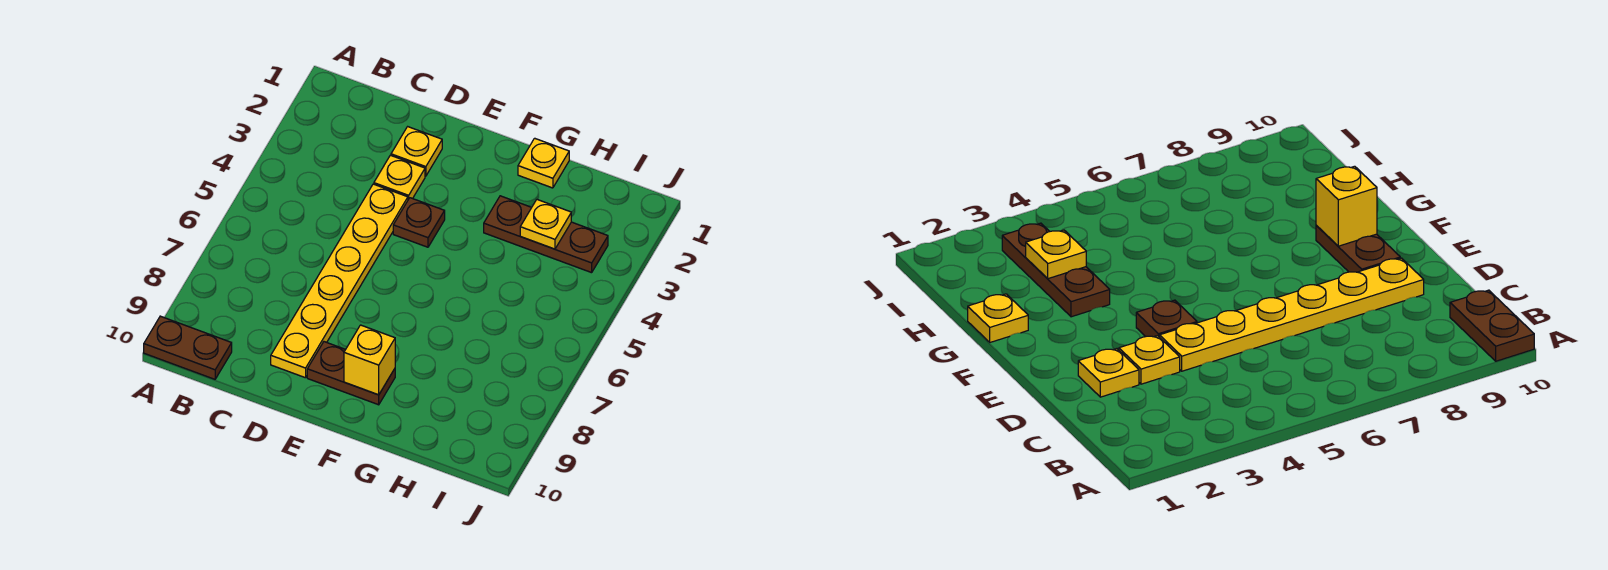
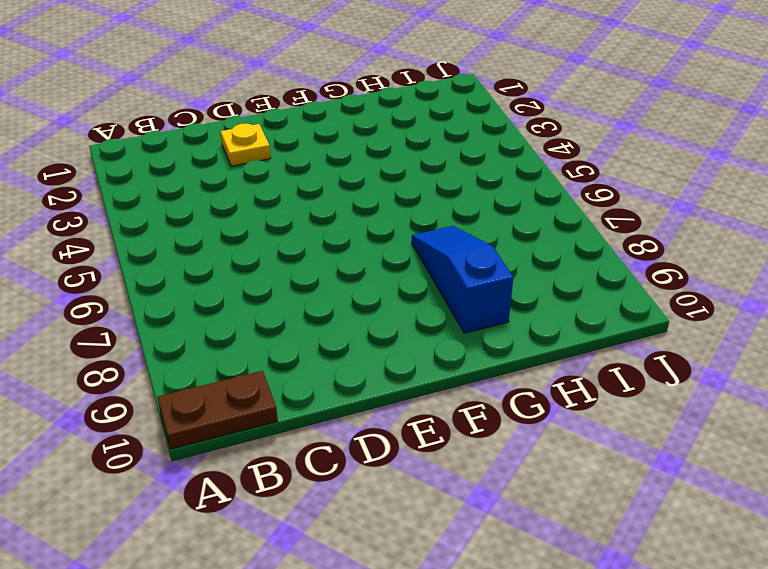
blue 1x3 slope [412,226,513,333] -> none
none -> yellow 1x1 plate [374,155,425,199]
none -> yellow 1x6 plate [271,184,408,378]

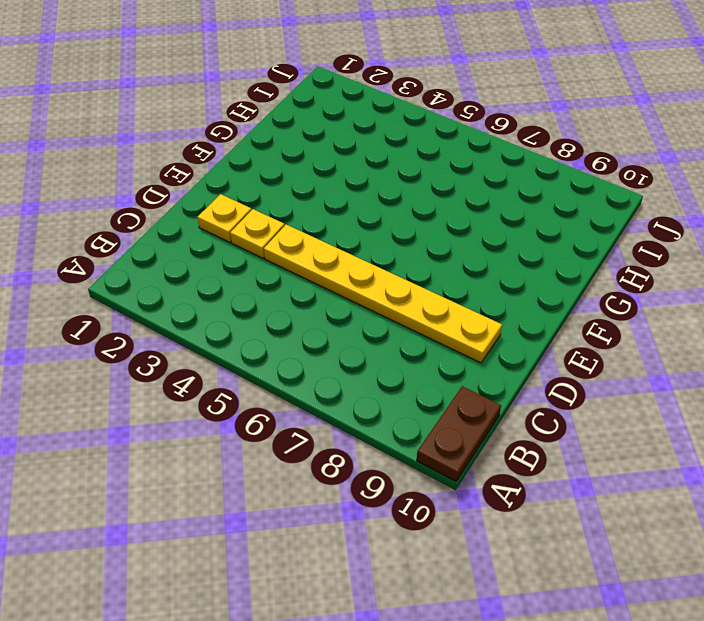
none -> brown 1x1 plate [393,198,445,247]
none -> brown 1x2 plate [307,342,395,405]

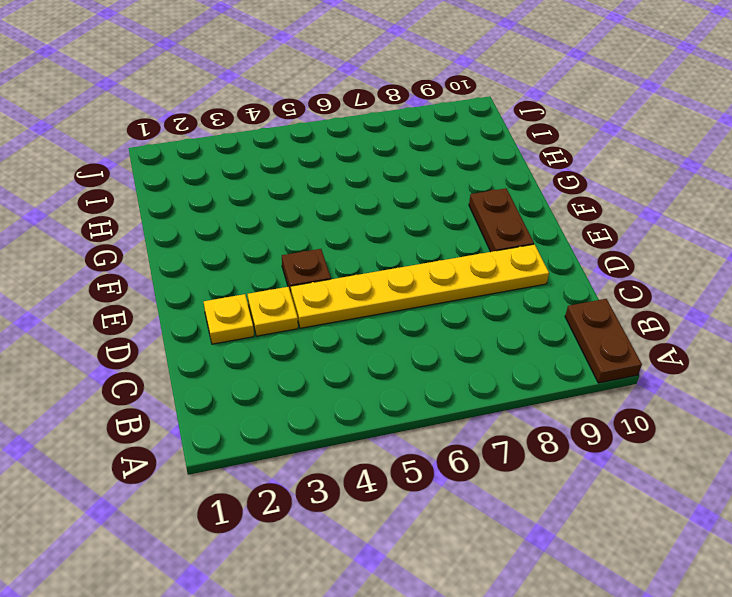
none -> yellow 1x1 plate [518,138,569,188]
none -> brown 1x3 plate [484,196,608,273]

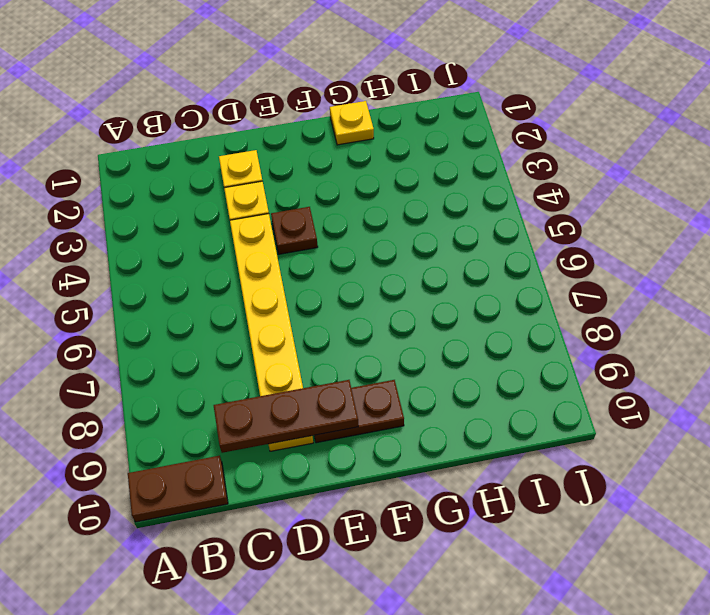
brown 1x3 plate [214,380,358,453] -> brown 1x3 plate moved to [484,196,608,273]
none -> yellow 1x1 brick [344,325,395,395]
none -> yellow 1x1 plate [520,200,571,249]

